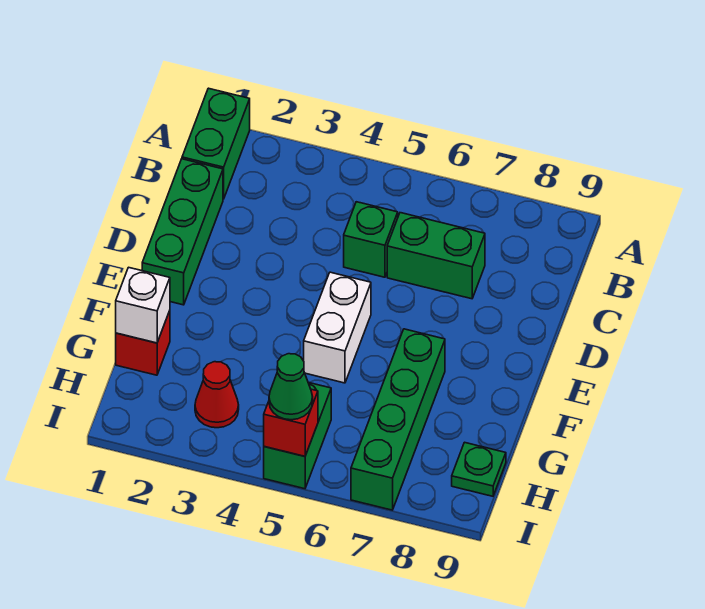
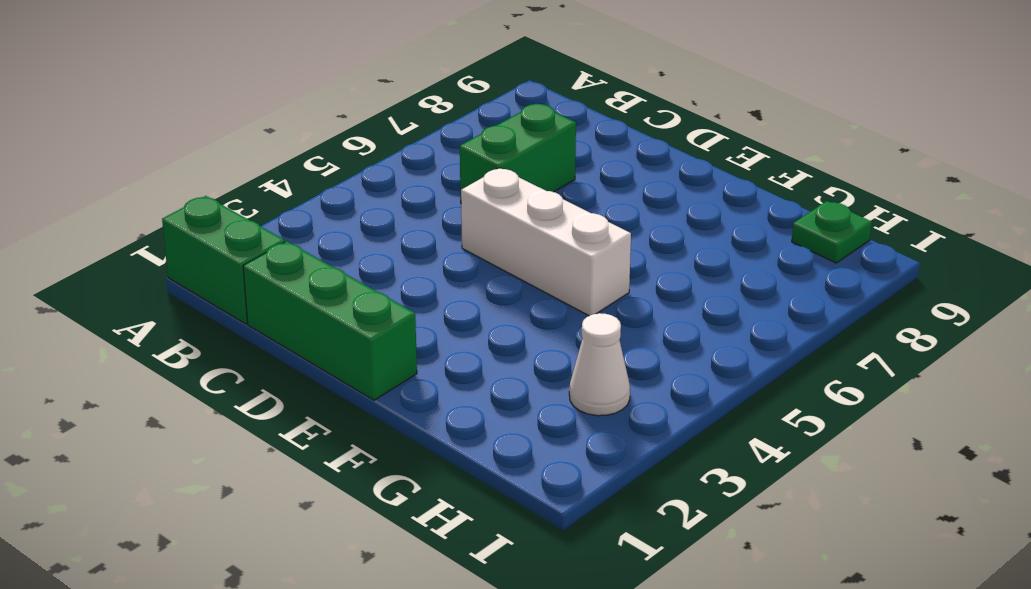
white 1x3 brick [461,168,631,316] -> white 1x2 brick [304,272,371,383]
white 1x1 cone [569,313,630,416] -> red 1x1 cone [195,362,239,428]
none -> green 1x1 brick [344,202,398,277]
none -> green 1x4 brick [351,329,445,510]
none -> red 1x1 brick [116,311,170,375]

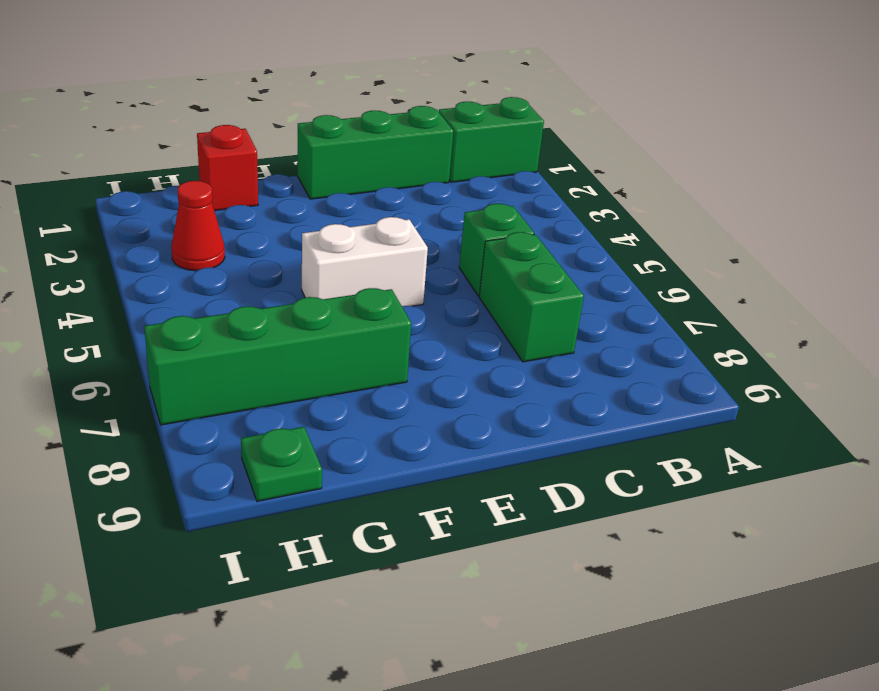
none -> green 1x2 brick [264,382,331,489]
none -> white 1x1 brick [116,267,170,343]
none -> red 1x1 brick [264,389,318,456]

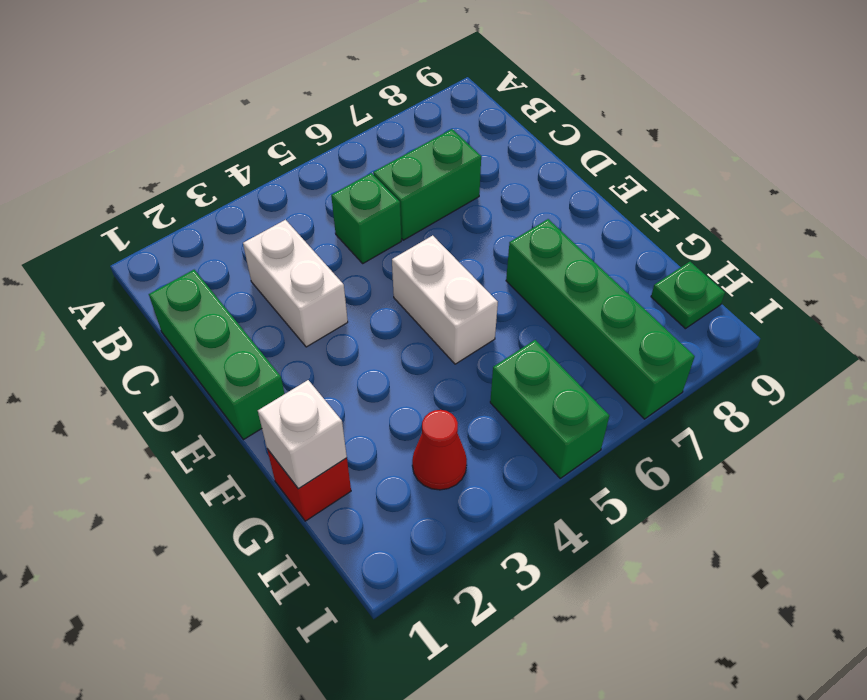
white 1x2 brick [243,220,348,347] -> none
none -> green 1x2 brick [182,88,250,199]
none -> red 1x1 brick [264,389,318,456]
none -> green 1x1 cone [269,354,313,420]

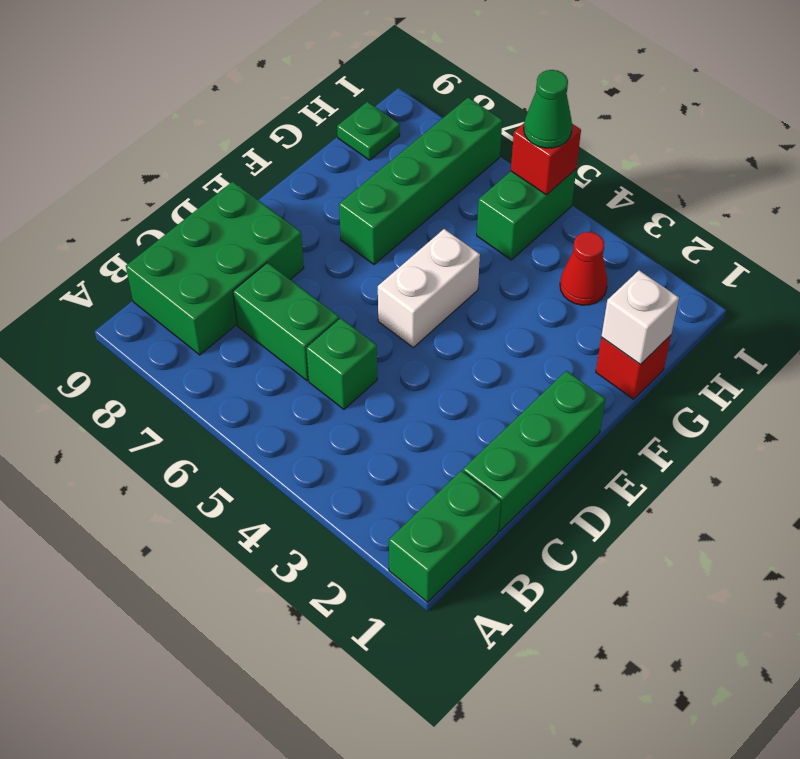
green 2x3 brick [126,182,304,355] -> none

